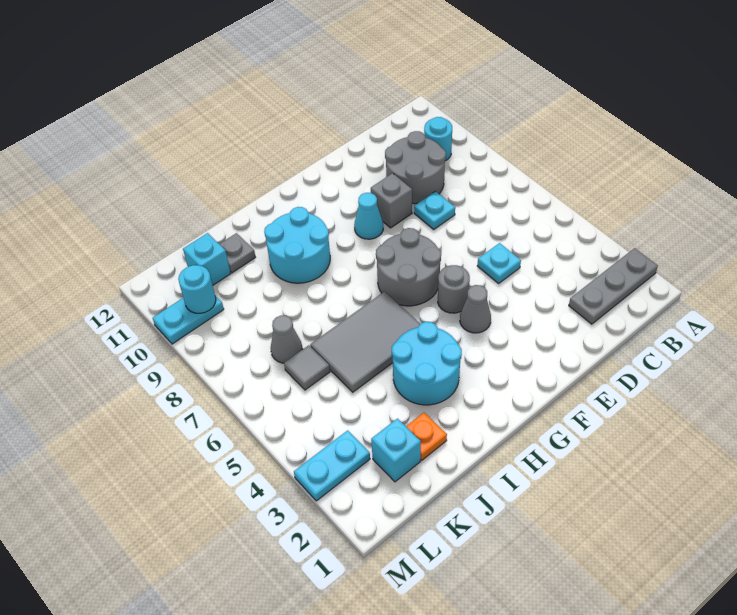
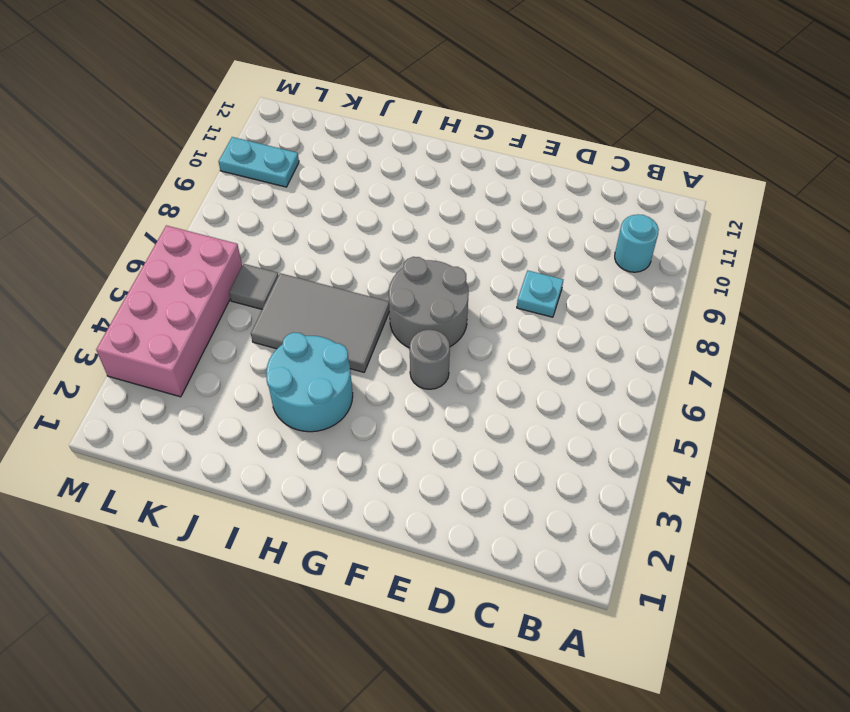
pink 2x4 brick [96,225,242,397] -> cyan 1x2 plate [294,430,370,501]
none -> grey 1x3 plate [569,248,658,324]
none -> grey 2x2 round brick [385,131,446,204]
none -> cyan 1x1 plate [477,243,521,283]

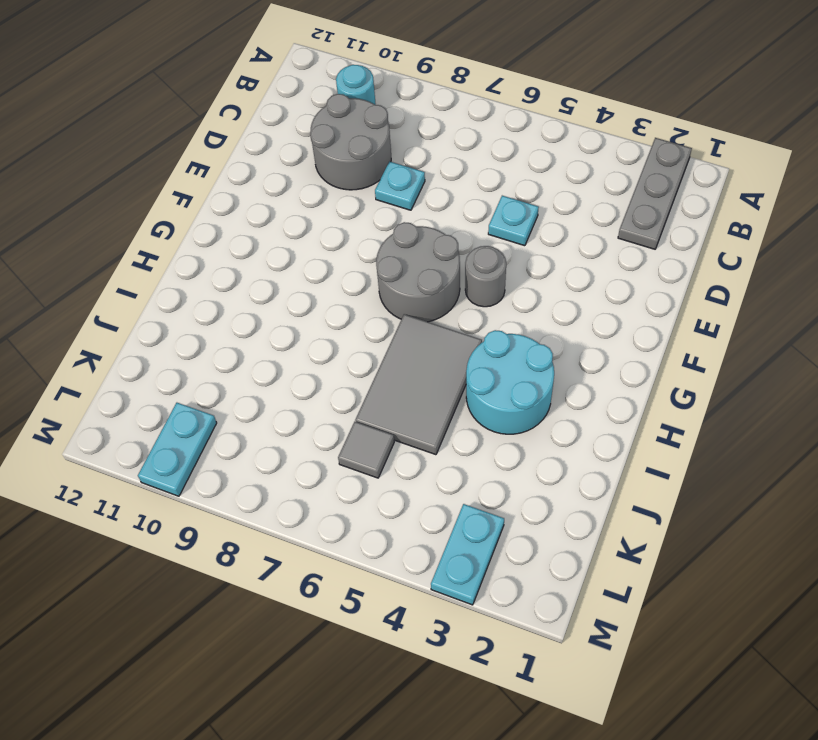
none -> grey 1x1 brick [371,173,412,228]
none -> grey 1x1 cone [460,285,491,333]
none -> cyan 1x1 cone [354,193,383,239]

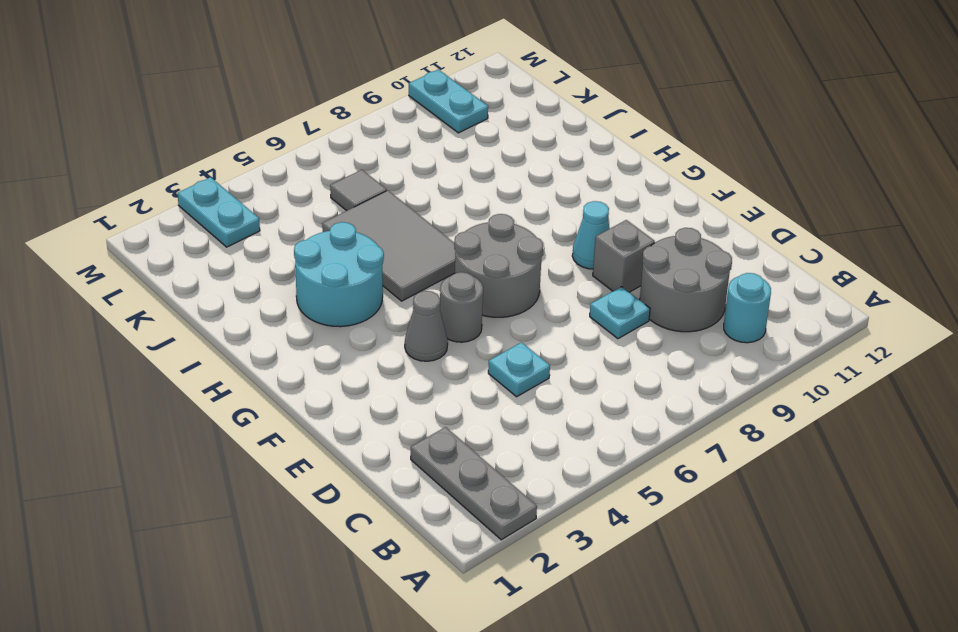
none -> cyan 2x2 round brick [264,207,330,283]
none -> orange 1x1 plate [406,413,447,460]
none -> grey 1x1 plate [220,233,255,273]

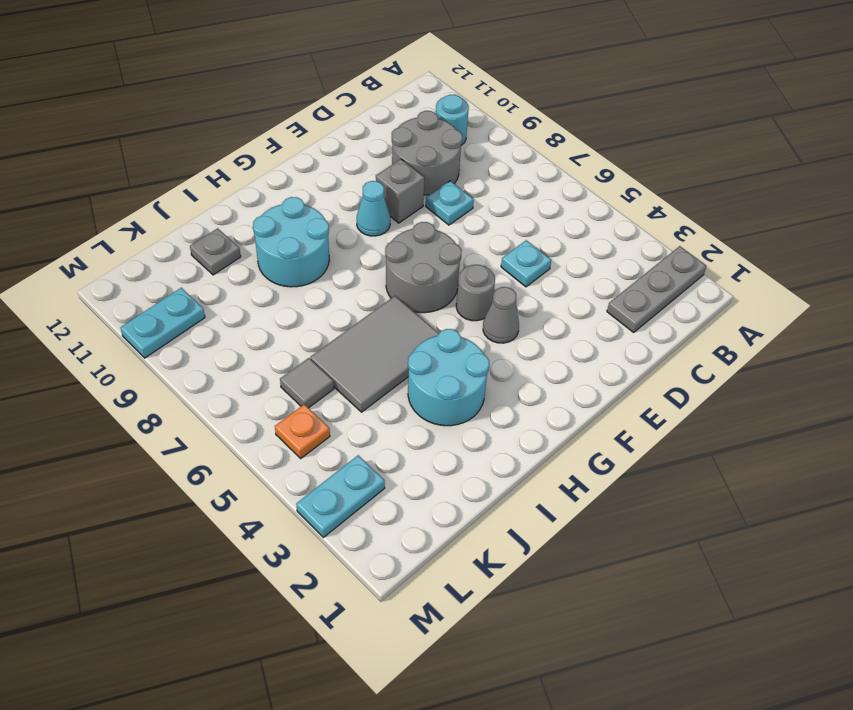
orange 1x1 plate [275,404,330,458] -> orange 1x1 plate moved to [406,413,447,460]
none -> cyan 1x1 brick [371,419,421,482]
none -> grey 1x1 cone [271,315,303,363]
none -> cyan 1x1 brick [183,233,231,285]

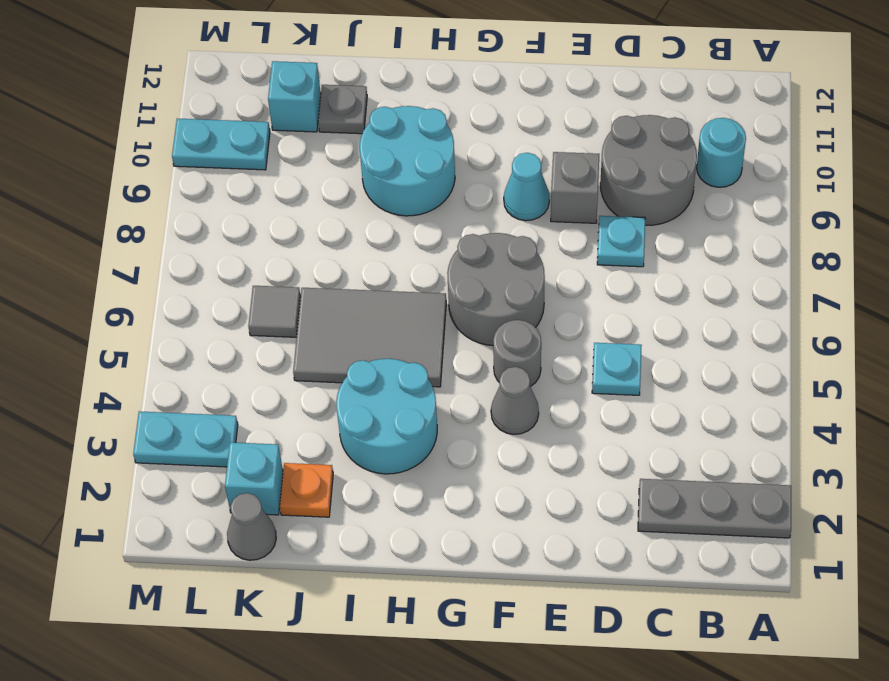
grey 1x1 cone [227,493,276,560] -> grey 1x1 cone moved to [271,315,303,363]
none -> cyan 1x1 round brick [178,265,216,313]

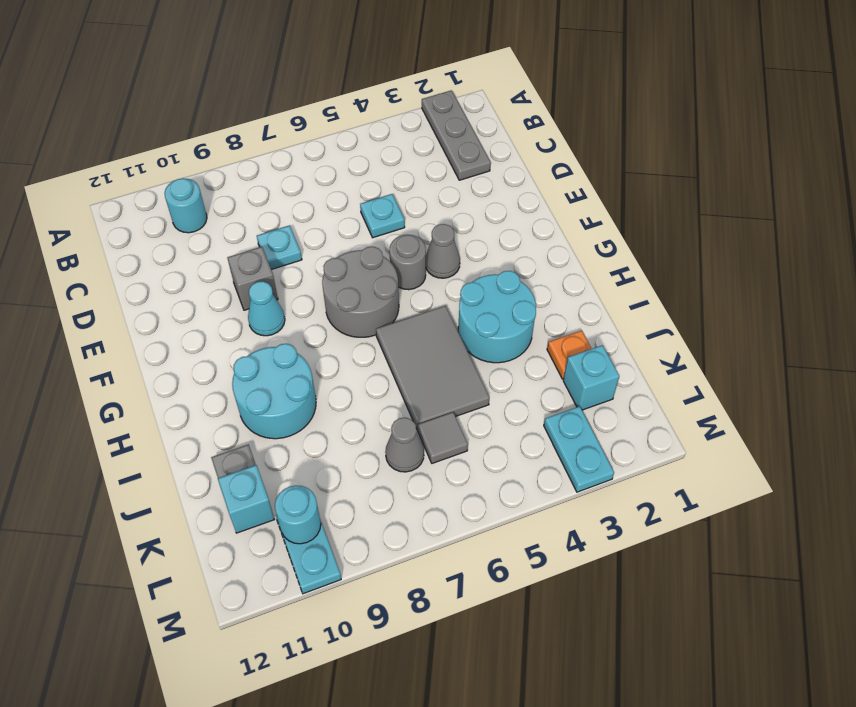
none -> grey 2x2 round brick [385,131,446,204]

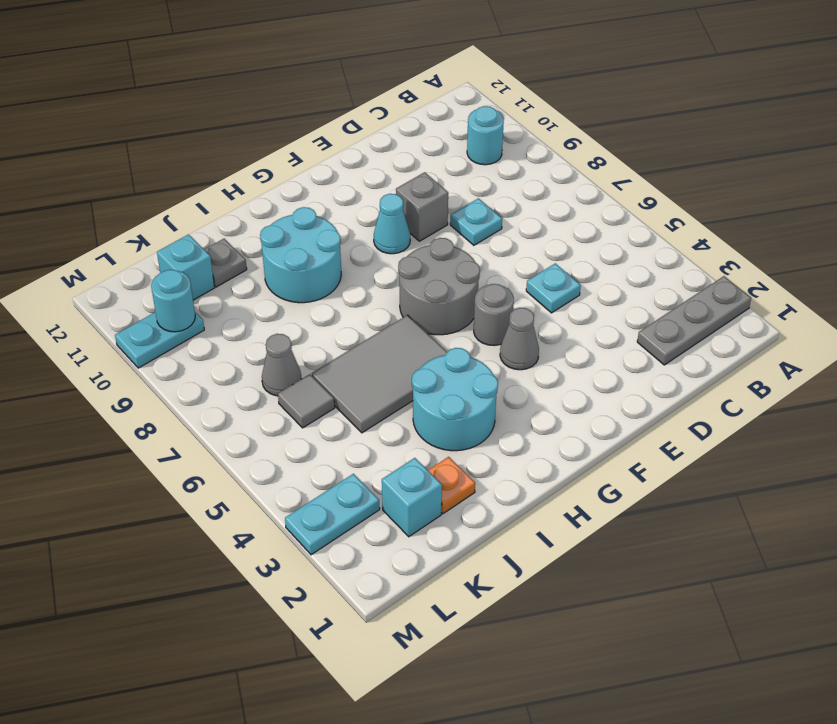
none -> grey 2x2 round brick [385,131,446,204]

